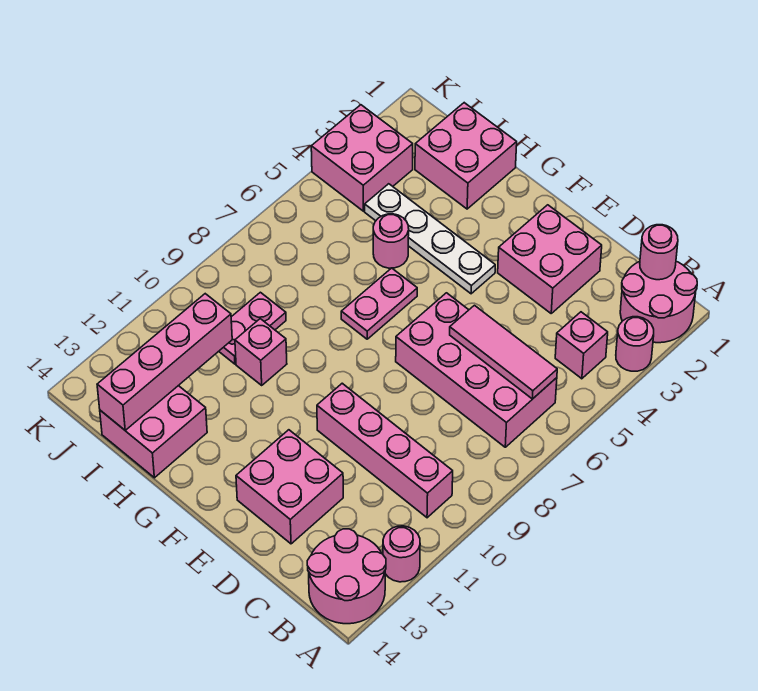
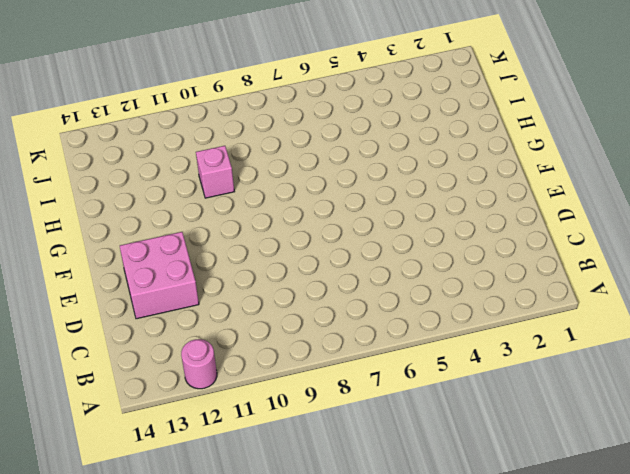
none -> pink 2x2 round brick [620,261,697,343]
none -> pink 1x1 round brick [616,317,654,371]
none -> pink 2x2 round brick [307,529,386,624]

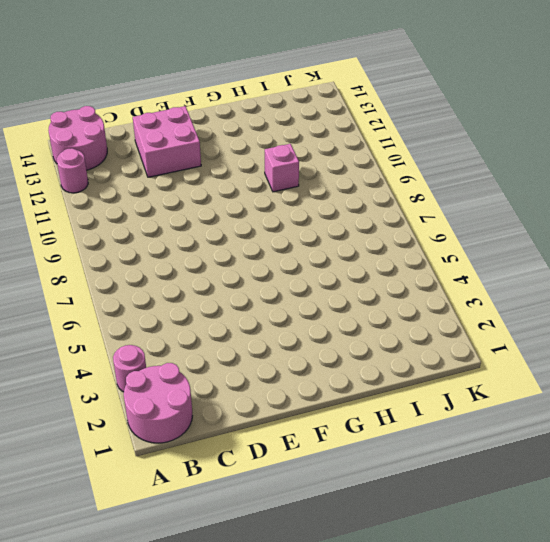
none -> pink 1x1 brick [555,312,608,379]
none -> pink 2x4 brick [396,293,557,447]
none -> pink 1x4 brick [317,383,453,518]

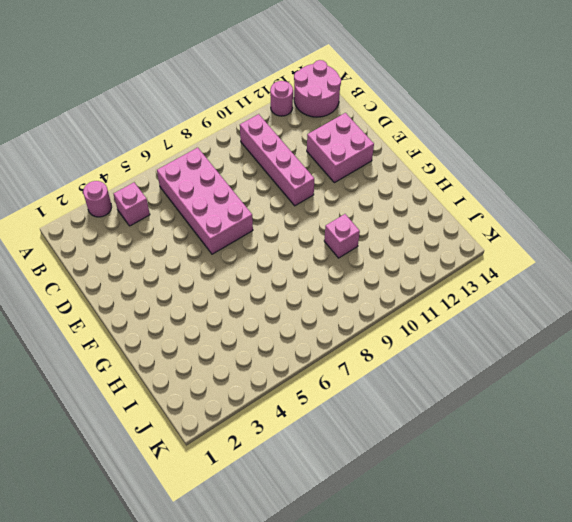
none -> pink 2x2 round brick [620,261,697,343]
none -> pink 2x2 brick [498,205,602,313]
none -> white 1x4 plate [365,184,495,294]

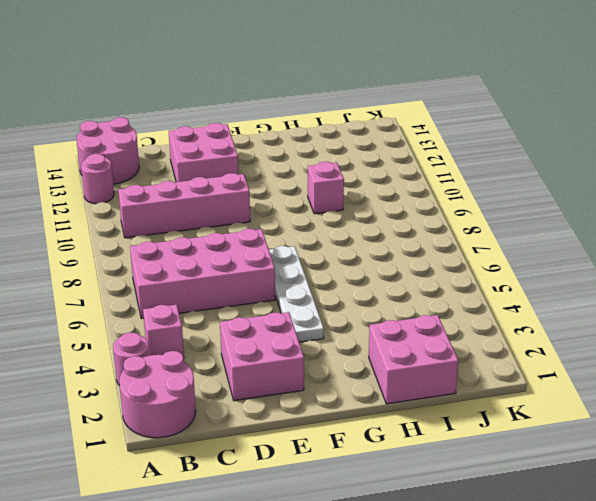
white 1x4 plate [269,246,324,342] -> white 1x4 plate turned to [365,184,495,294]
none -> pink 1x2 plate [341,268,417,339]
none -> pink 1x1 round brick [373,214,409,268]
none -> pink 2x2 brick [100,386,207,478]

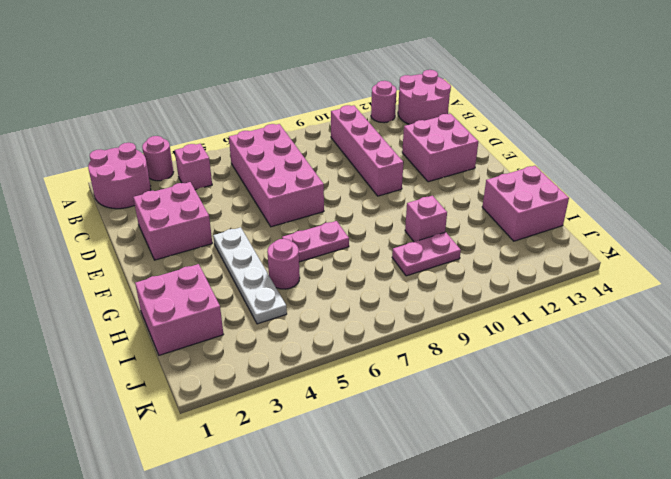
none -> pink 2x2 brick [311,105,413,211]
none -> pink 1x1 round brick [640,225,678,280]
none -> pink 1x3 tile [450,305,557,399]

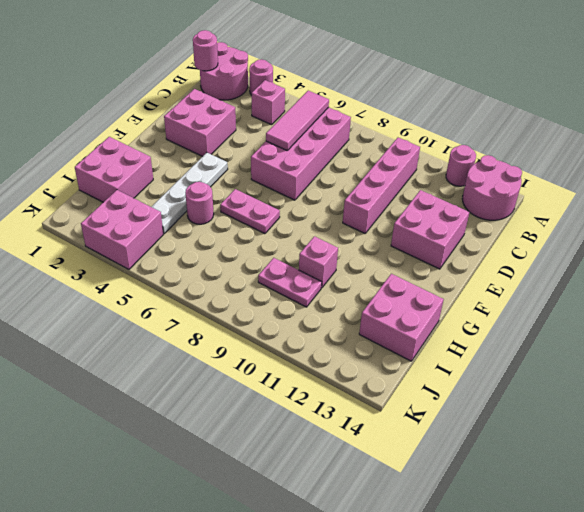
none -> pink 1x4 brick [97,294,232,430]

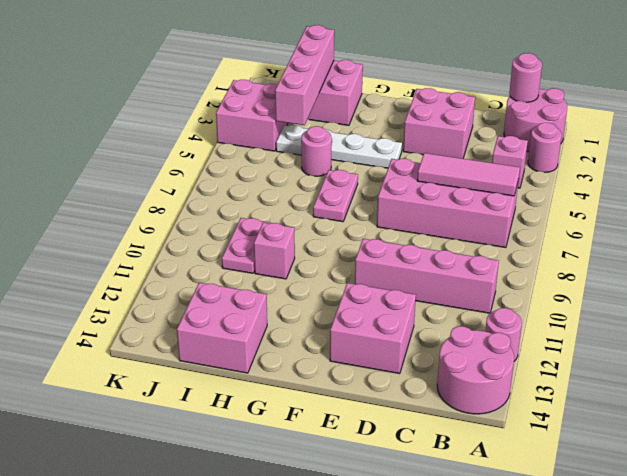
pink 1x4 brick [275,25,334,125] -> pink 1x4 brick moved to [97,294,232,430]

